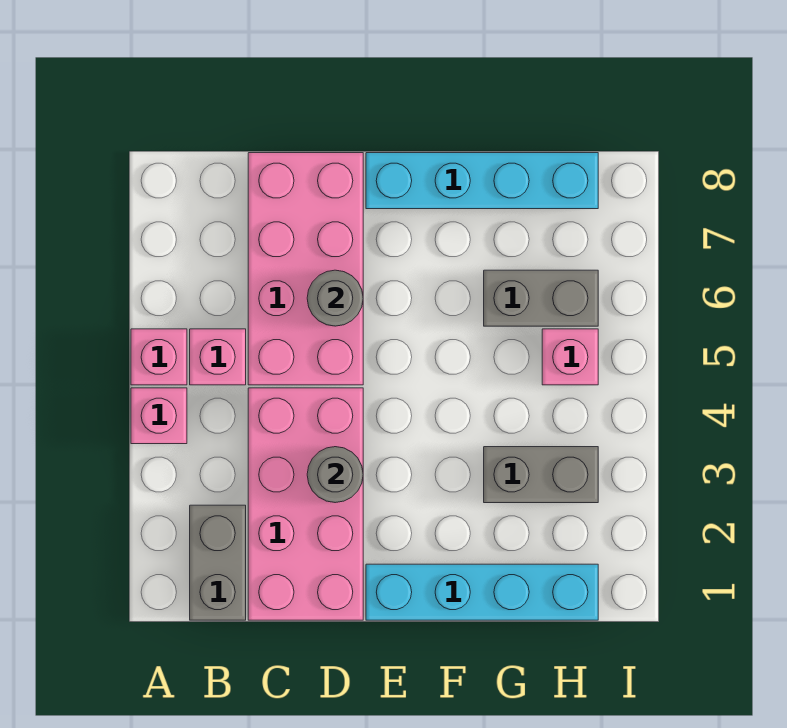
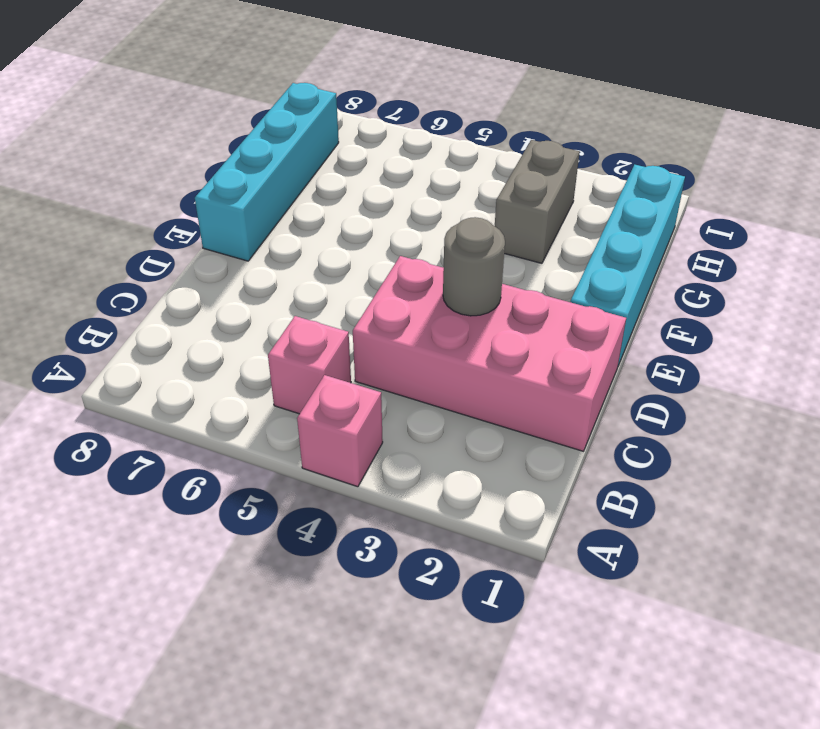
none -> pink 1x1 brick [131,329,187,385]
none -> grey 1x2 brick [190,505,246,620]
none -> pink 2x4 brick [248,153,363,385]

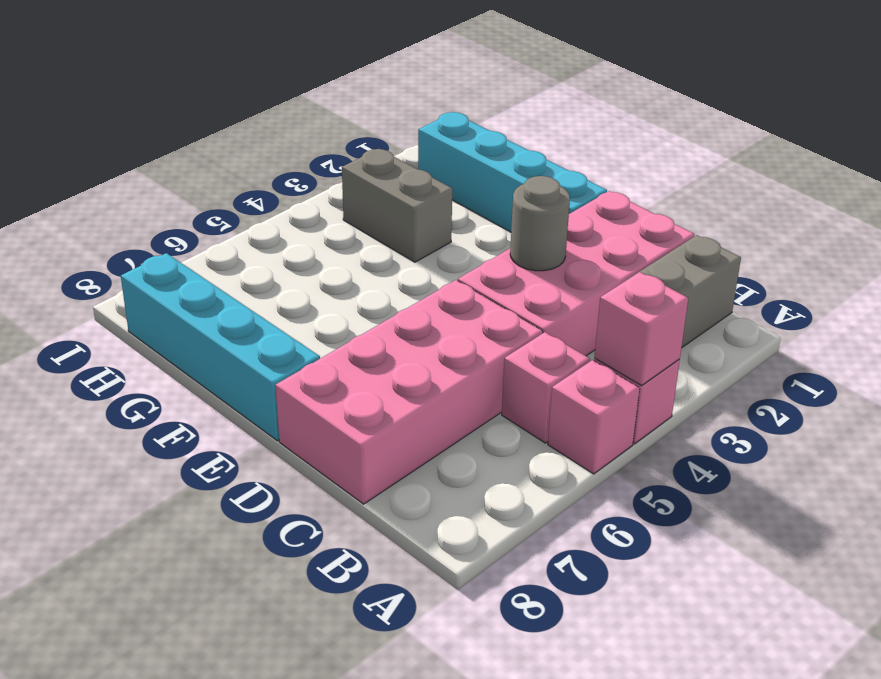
pink 1x1 brick [594,272,688,385] -> pink 1x1 brick moved to [542,329,598,385]
none -> grey 1x2 brick [484,270,598,326]
none -> grey 1x1 round brick [307,270,363,326]

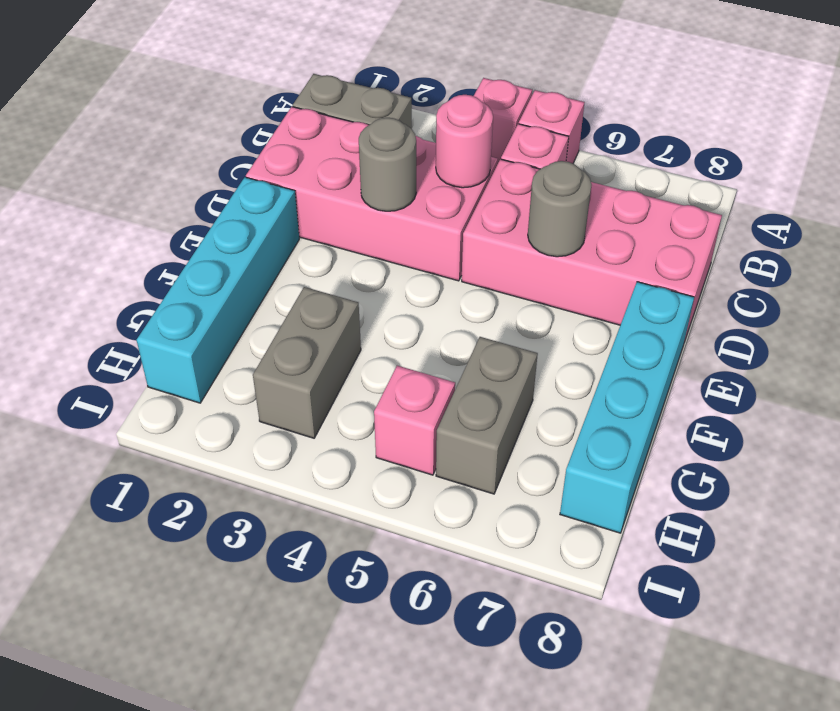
pink 1x1 round brick [436,95,493,188] -> none

